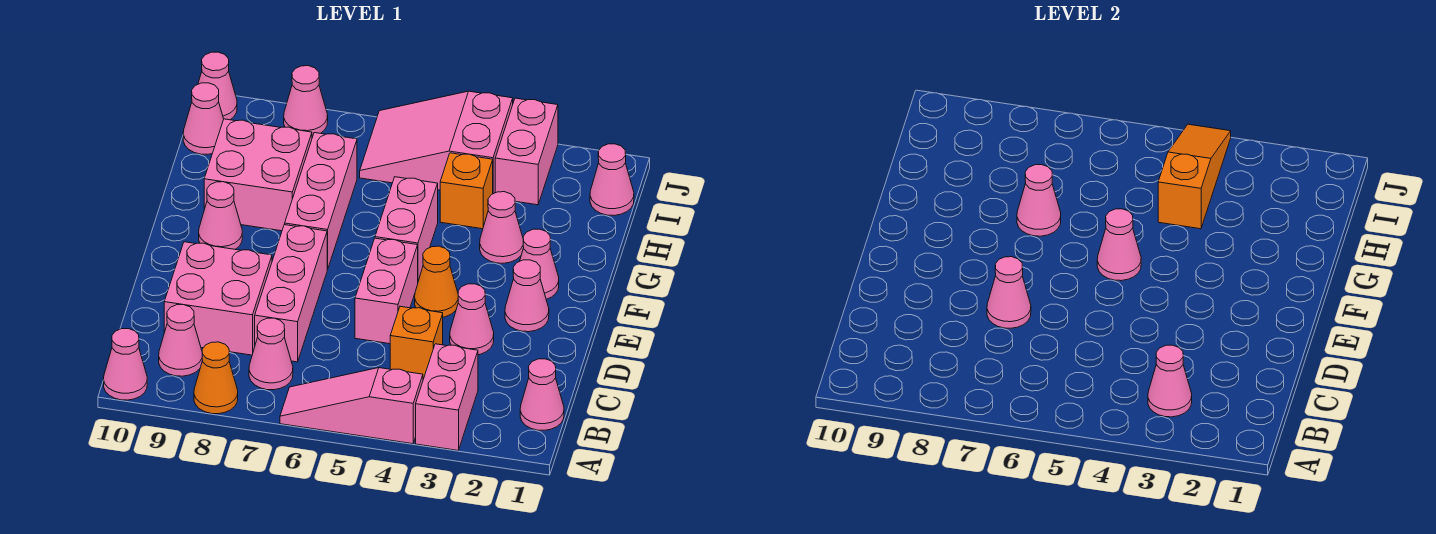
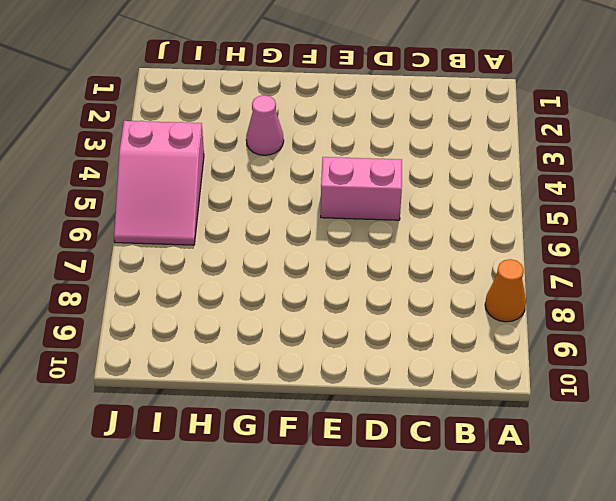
none -> pink 1x2 brick [416,344,478,450]
none -> pink 1x3 slope [280,368,423,444]
none -> pink 1x1 cone [104,329,147,400]
none -> pink 1x1 cone [520,359,564,430]

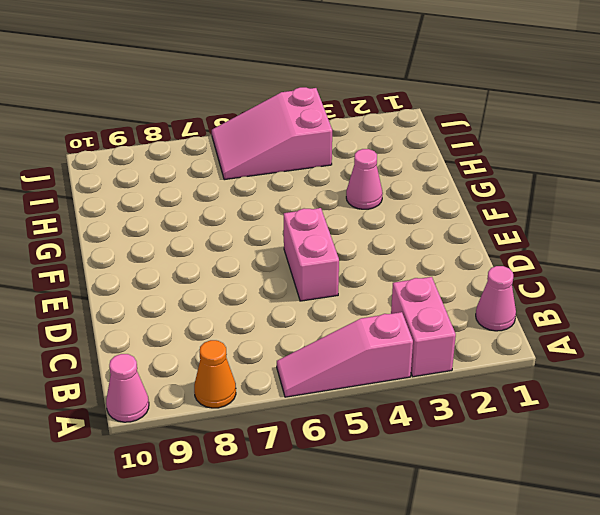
none -> pink 1x1 cone [249,318,293,390]
none -> pink 1x1 cone [159,305,202,376]
none -> orange 1x1 brick [390,306,443,379]
none -> pink 1x3 brick [255,225,327,362]

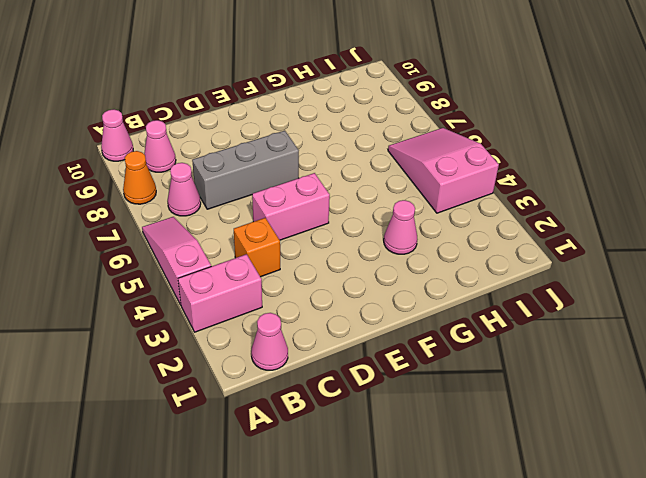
grey 1x3 brick [192,131,299,209] -> pink 1x3 brick [255,225,327,362]
none -> pink 2x2 brick [164,242,272,355]
none -> pink 1x1 cone [450,284,494,355]
none -> pink 1x1 cone [505,260,549,332]
none -> orange 1x1 cone [415,246,458,317]

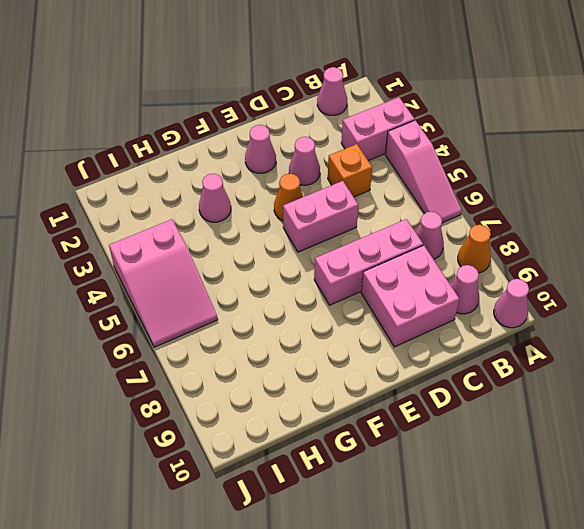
none -> pink 1x1 cone [520,229,559,299]
none -> pink 1x2 brick [375,177,438,281]
none -> pink 1x3 brick [285,133,357,270]
none -> pink 1x1 cone [199,182,242,249]

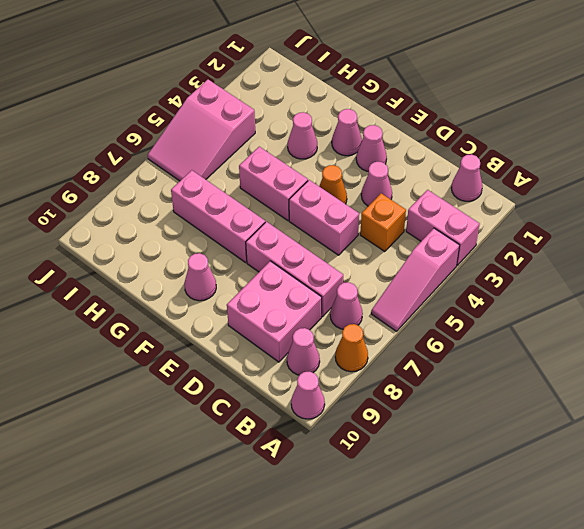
none -> pink 2x2 brick [204,119,312,231]
none -> orange 1x1 brick [440,153,493,229]
none -> pink 1x1 cone [590,144,634,216]
none -> pink 1x2 brick [495,98,558,205]

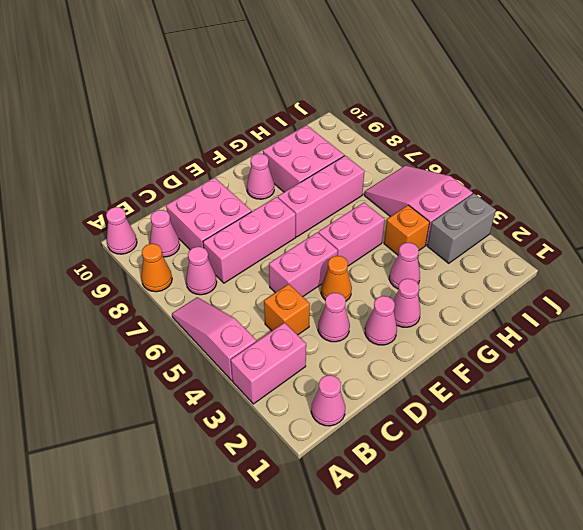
grey 1x2 brick [427,193,496,263] -> pink 1x2 brick [495,98,558,205]
none -> pink 1x1 cone [590,144,634,216]
none -> pink 1x1 cone [183,83,224,154]
none -> pink 1x1 cone [284,66,328,137]
none -> pink 1x1 cone [198,52,237,120]

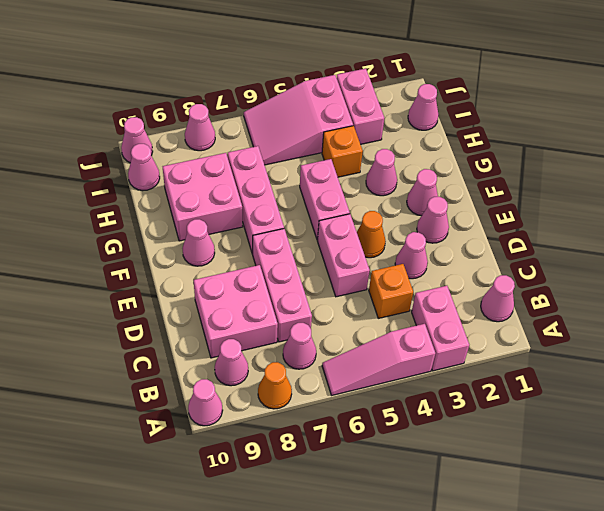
none -> pink 1x1 cone [1148,345,1192,417]
none -> pink 1x1 cone [987,257,1031,328]
none -> pink 1x1 cone [1097,209,1141,281]
none -> pink 1x1 cone [1017,165,1061,236]

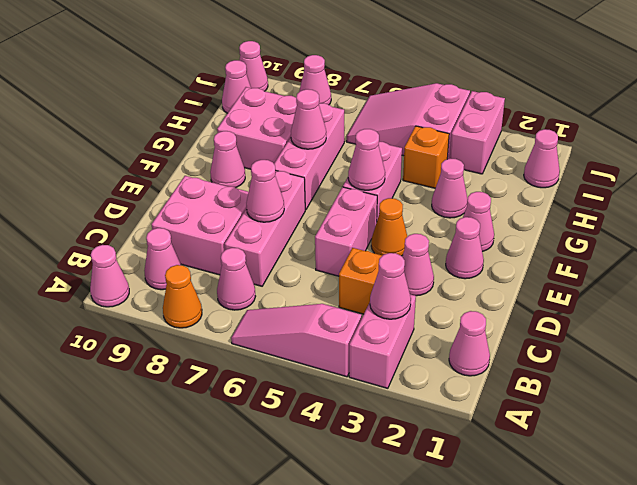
none -> orange 1x3 slope [1158,124,1231,229]

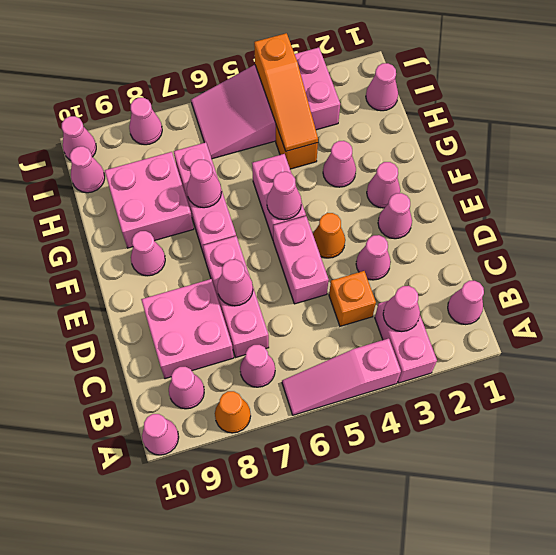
orange 1x3 slope [254,33,318,151] -> orange 1x3 slope turned to [1158,124,1231,229]

